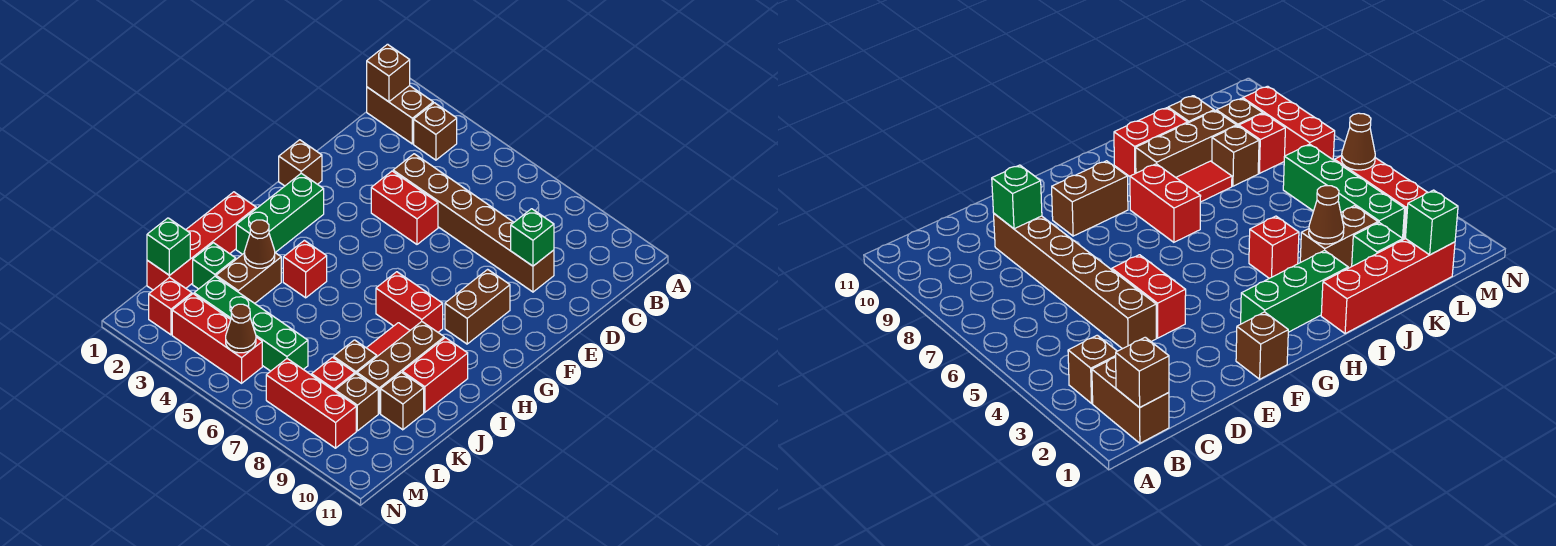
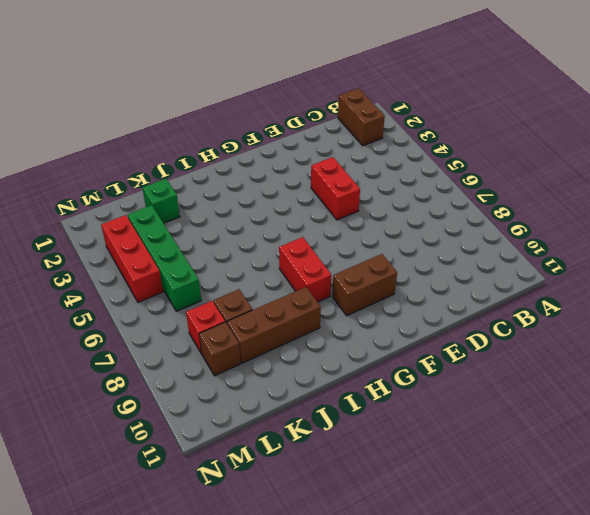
none -> brown 1x1 brick [414,103,457,160]
none -> brown 1x6 brick [393,154,554,292]
none -> brown 1x1 brick [279,140,322,186]

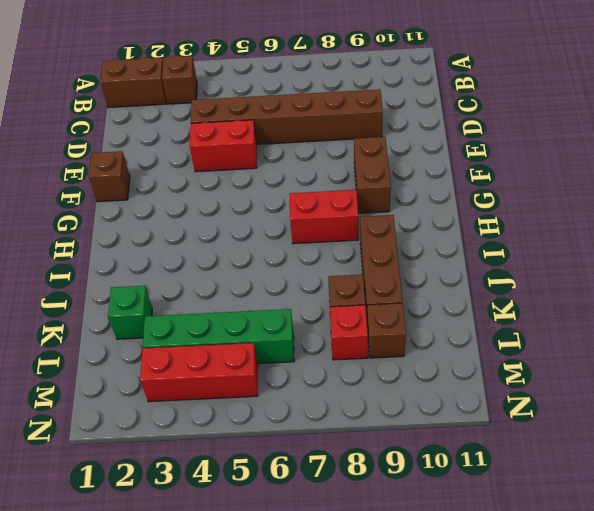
none -> green 1x3 brick [236,173,324,254]
none -> red 1x4 brick [147,192,256,290]
none -> red 1x1 brick [283,240,327,298]

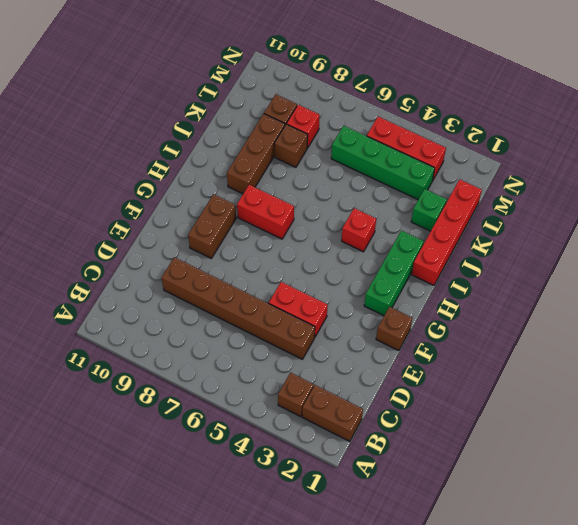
none -> red 1x2 tile [367,323,410,356]
none -> red 1x2 brick [403,338,468,412]
none -> brown 1x2 brick [216,253,281,303]

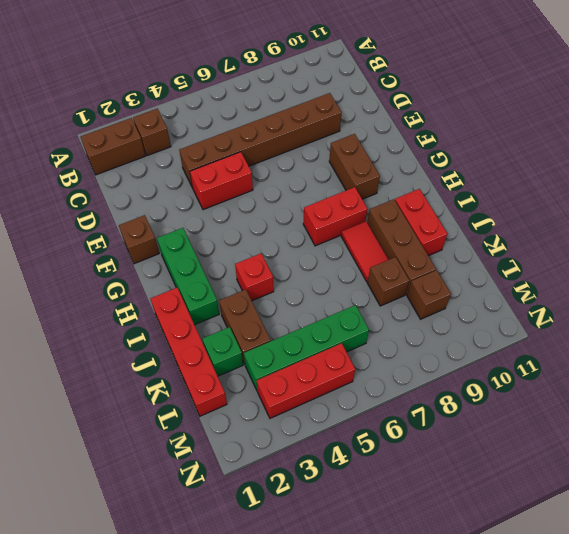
none -> brown 1x1 brick [381,372,424,430]
none -> red 1x1 brick [312,357,355,391]
none -> red 1x1 brick [149,277,192,335]

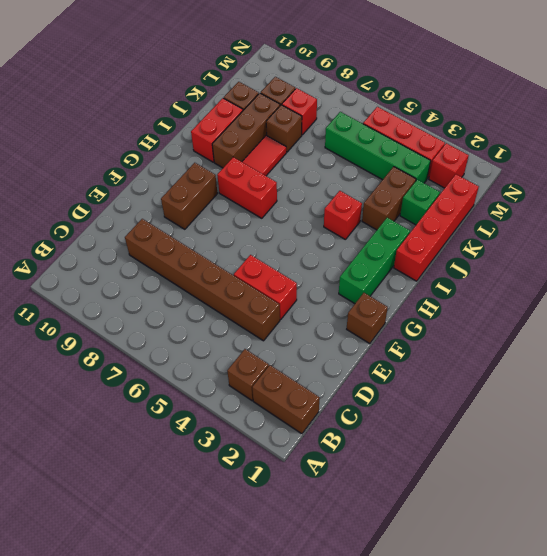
none -> red 1x3 brick [266,359,356,448]
none -> brown 1x1 brick [367,44,410,102]
none -> green 1x1 brick [511,209,554,266]

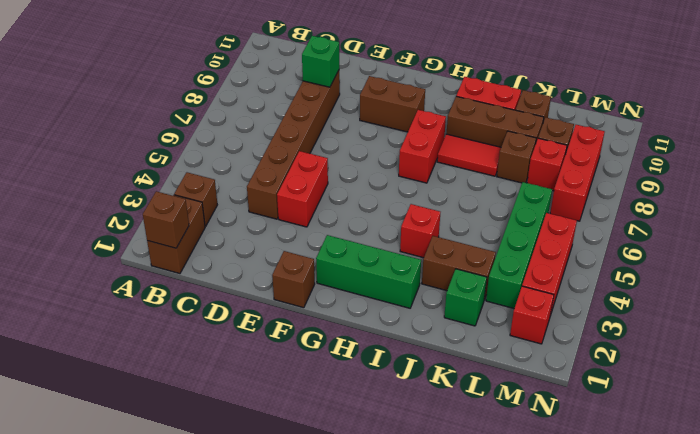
none -> red 1x4 brick [147,192,256,290]
none -> brown 1x1 cone [244,220,275,268]
none -> green 1x1 brick [147,218,190,275]

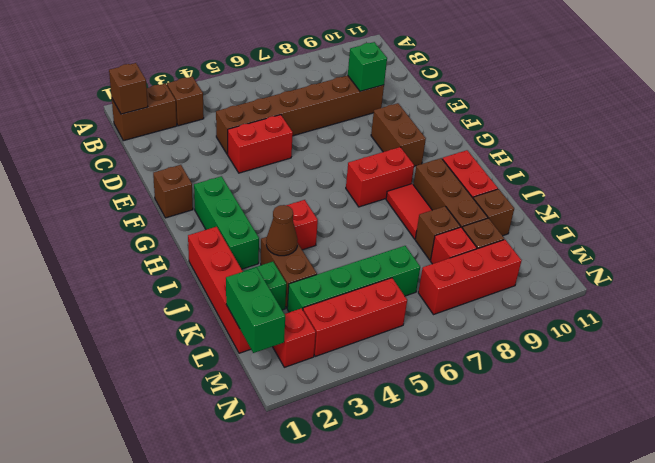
green 1x2 brick [226,267,285,353] -> green 1x1 brick [147,218,190,275]
none -> brown 1x1 cone [226,304,256,353]

